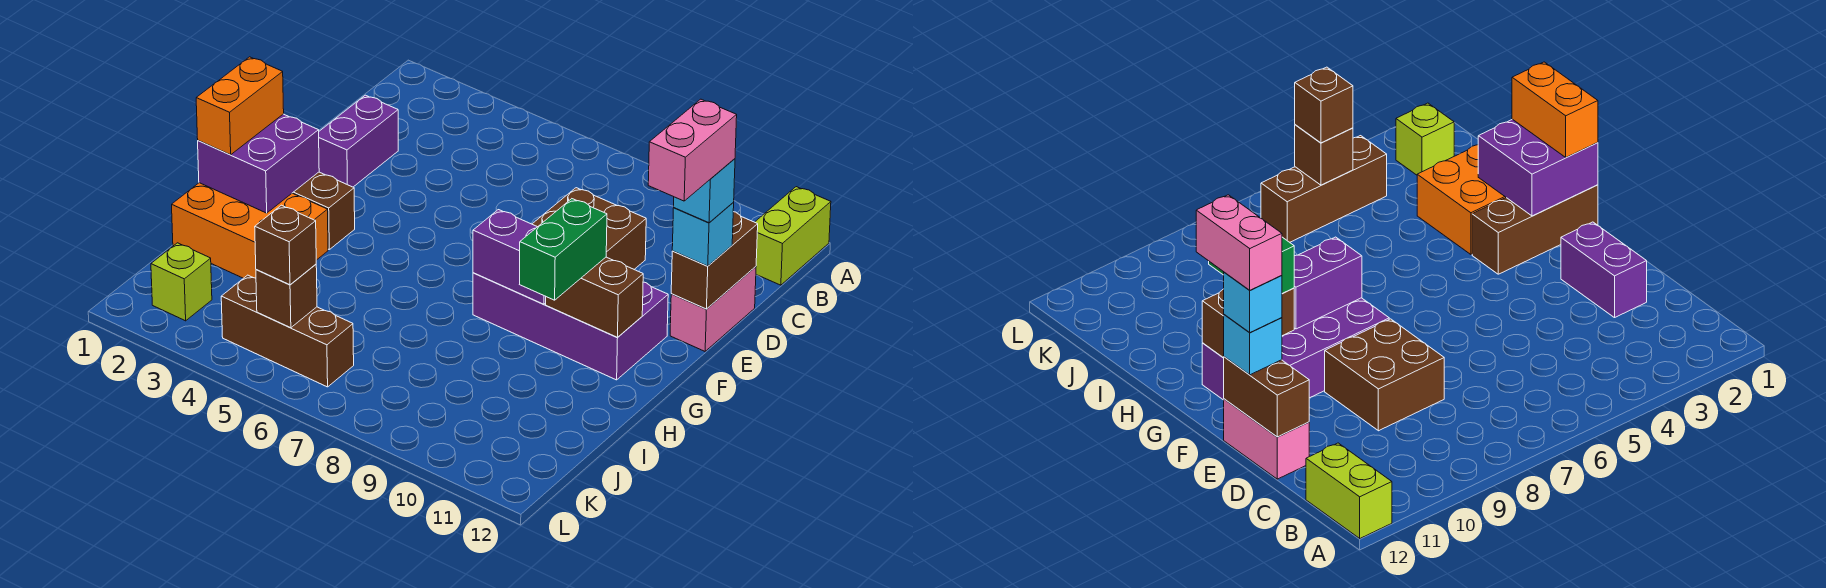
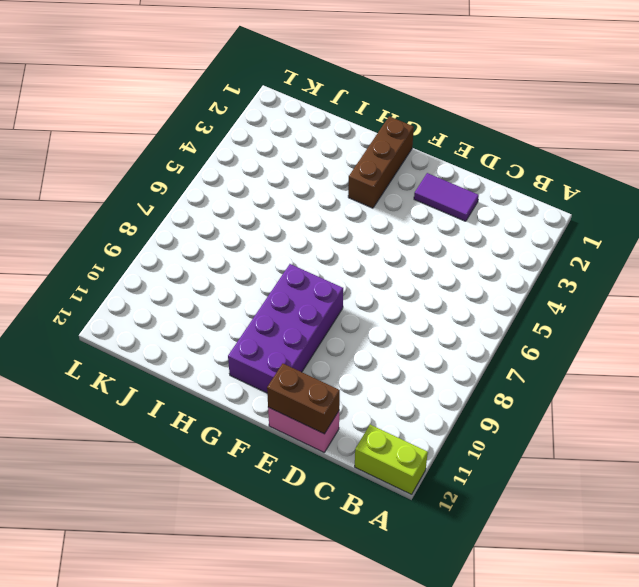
purple 1x2 tile [414,173,479,221] -> purple 1x2 brick [319,95,398,187]
none -> brown 2x2 brick [532,188,646,269]
none -> orange 2x3 brick [172,183,328,278]
none -> lime 1x1 brick [151,243,212,321]

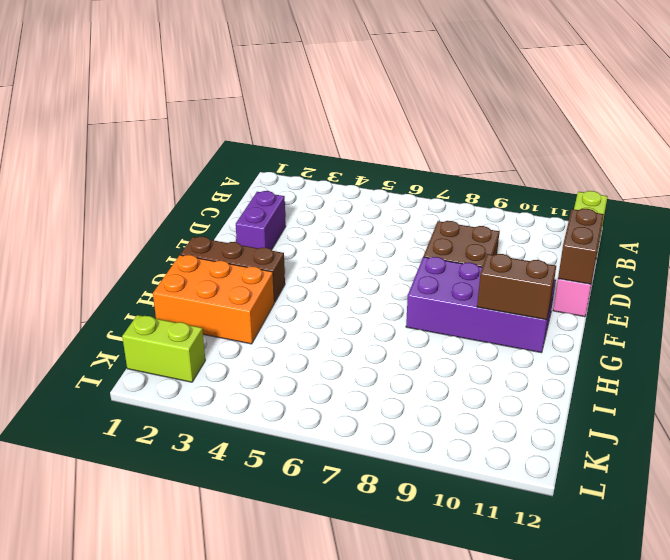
lime 1x2 brick [122,315,205,382] -> lime 1x1 brick [151,243,212,321]
none -> brown 1x3 brick [221,275,354,387]
none -> purple 2x2 brick [198,114,319,213]
none -> purple 1x2 brick [473,210,546,304]

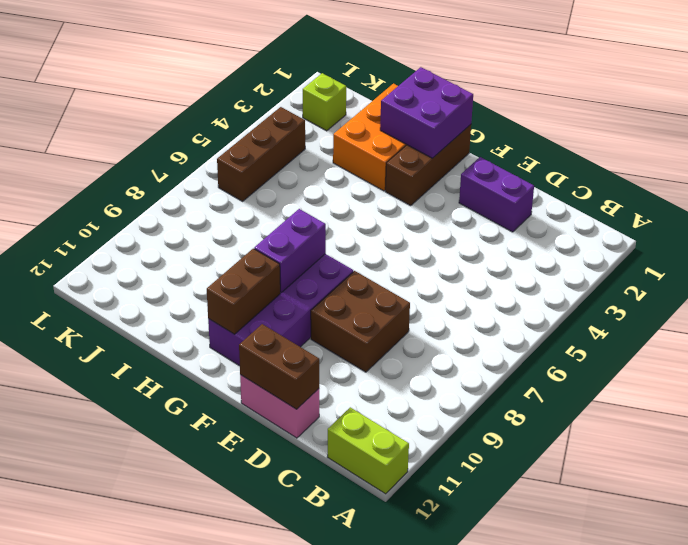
none -> brown 1x1 brick [256,264,317,328]
none -> cyan 1x1 brick [672,203,734,266]
none -> orange 1x2 brick [196,57,284,155]

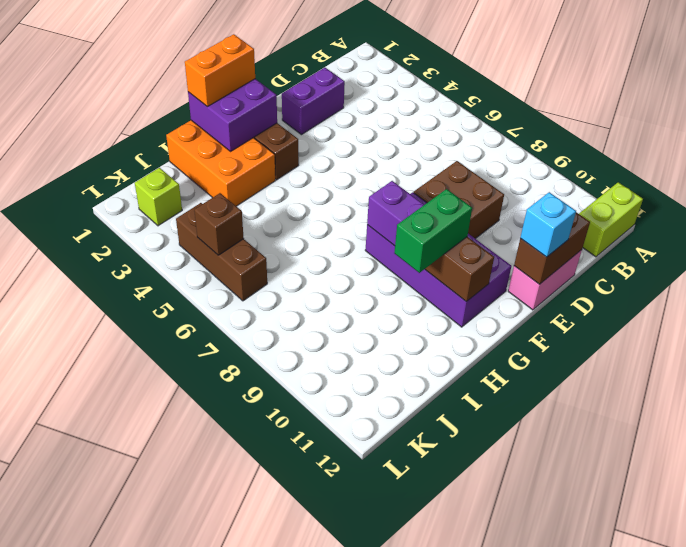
none -> brown 1x1 brick [255,205,316,285]
none -> cyan 1x1 brick [674,159,735,223]
none -> pink 1x2 brick [648,99,737,201]

